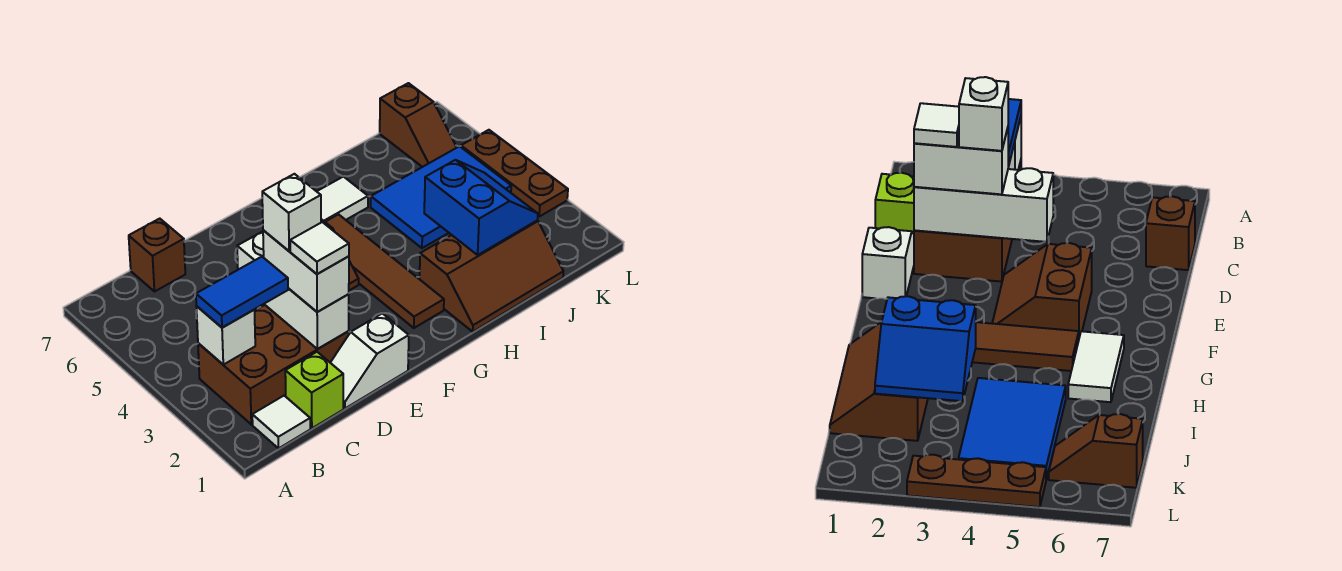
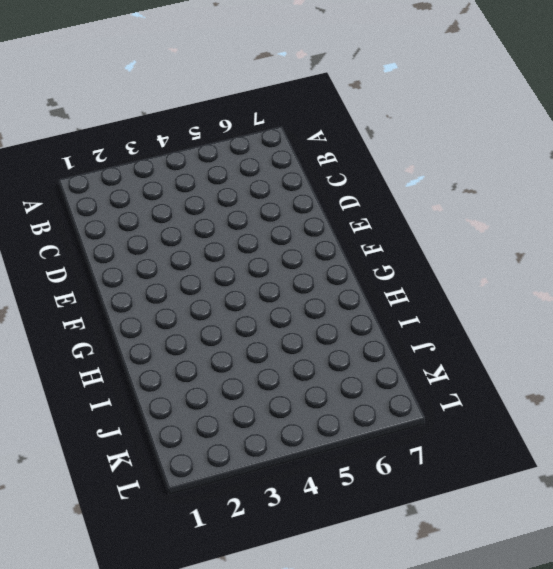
none -> white 1x1 tile [252,396,310,448]
none -> brown 2x3 brick [198,305,349,424]
none -> lime 1x1 brick [285,352,343,428]

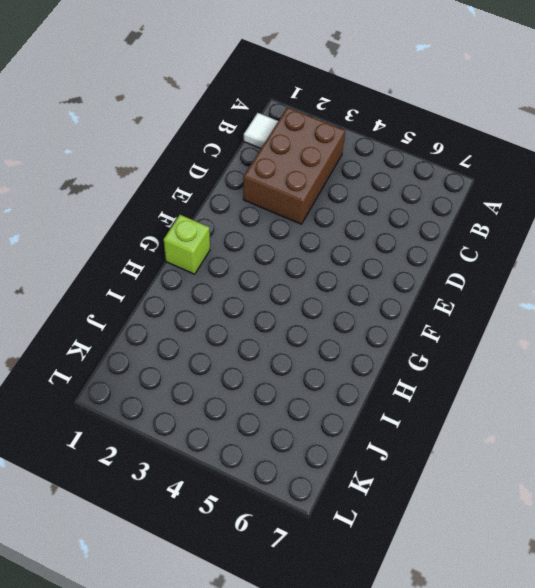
lime 1x1 brick [164,215,210,274] -> lime 1x1 brick moved to [285,352,343,428]
none -> brown 1x1 brick [129,219,185,292]
none -> white 1x2 slope [330,313,409,408]
none -> brown 2x2 slope [992,243,1092,337]

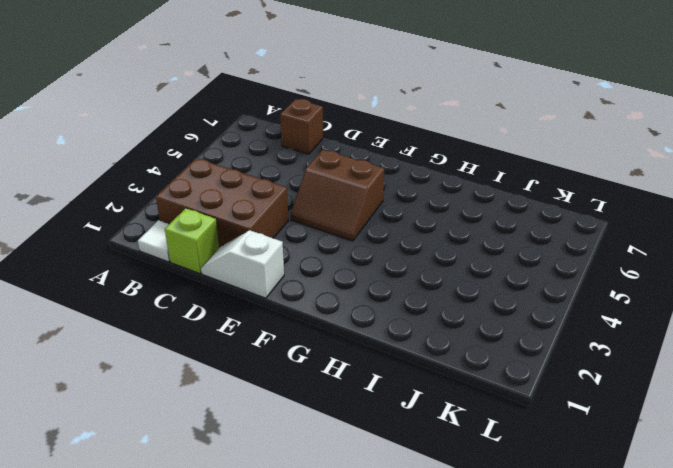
none -> brown 1x4 tile [326,214,444,328]
none -> white 1x2 tile [317,177,368,222]
none -> brown 2x3 slope [420,221,563,332]

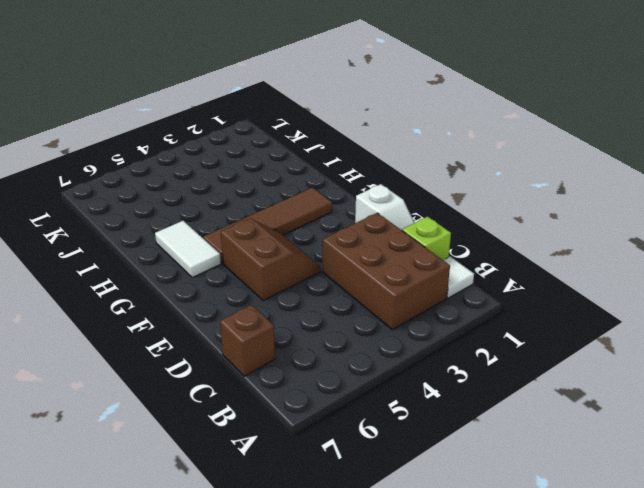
none -> brown 2x3 slope [420,221,563,332]
none -> blue 2x3 tile [371,146,511,248]
none -> brown 1x2 slope [380,83,457,167]

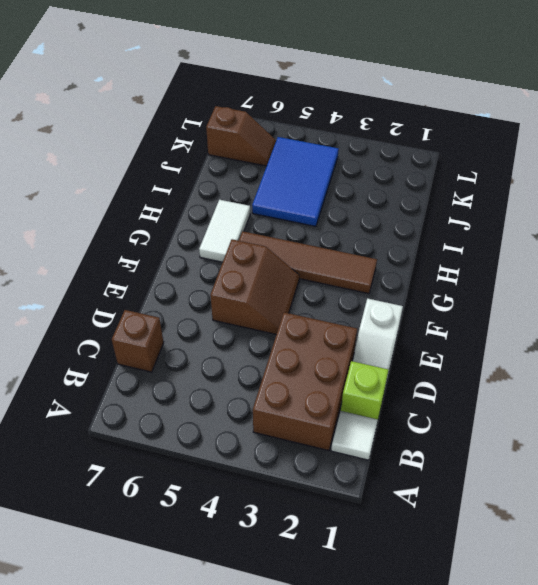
none -> brown 2x3 slope [420,221,563,332]
none -> brown 1x3 plate [461,130,568,216]
none -> white 1x1 brick [196,306,255,365]

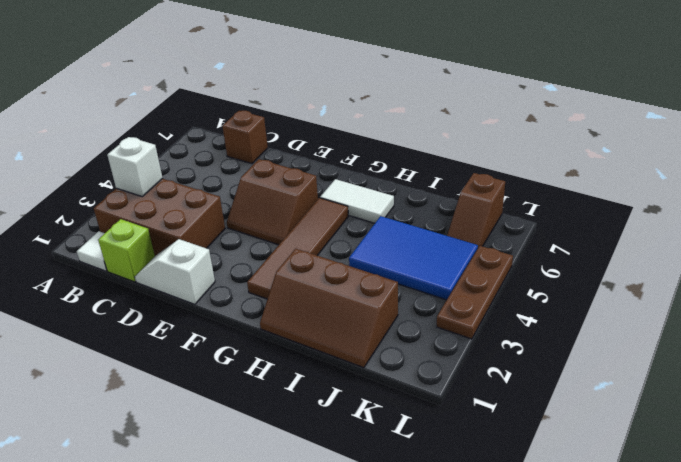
none -> white 1x3 brick [237,232,349,349]
none -> blue 2x2 slope [424,160,538,255]
none -> blue 1x2 tile [196,257,288,328]

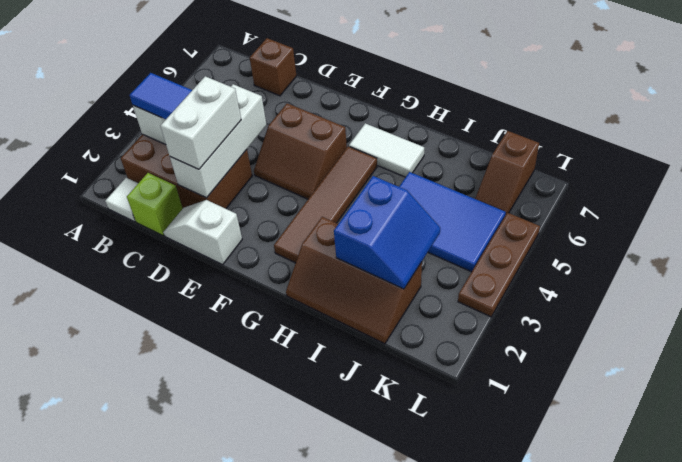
none -> white 1x1 tile [290,222,349,274]
none -> white 1x1 brick [262,174,321,251]

